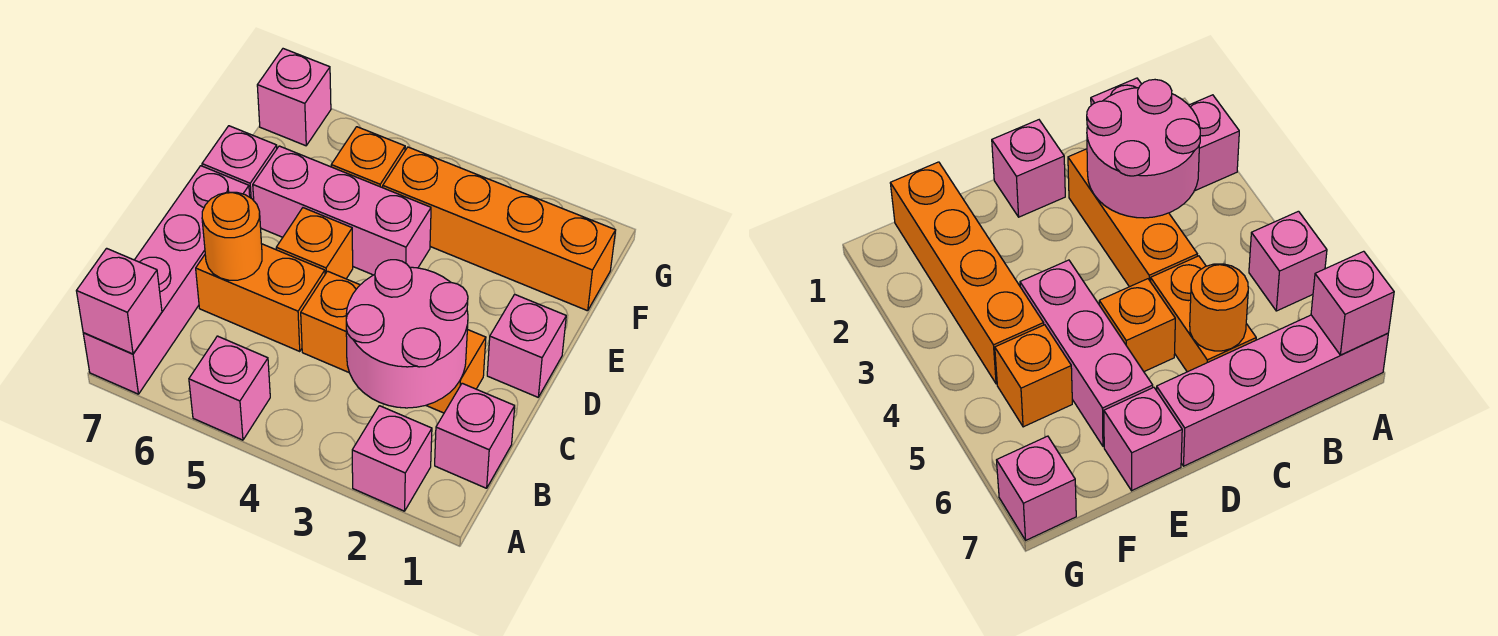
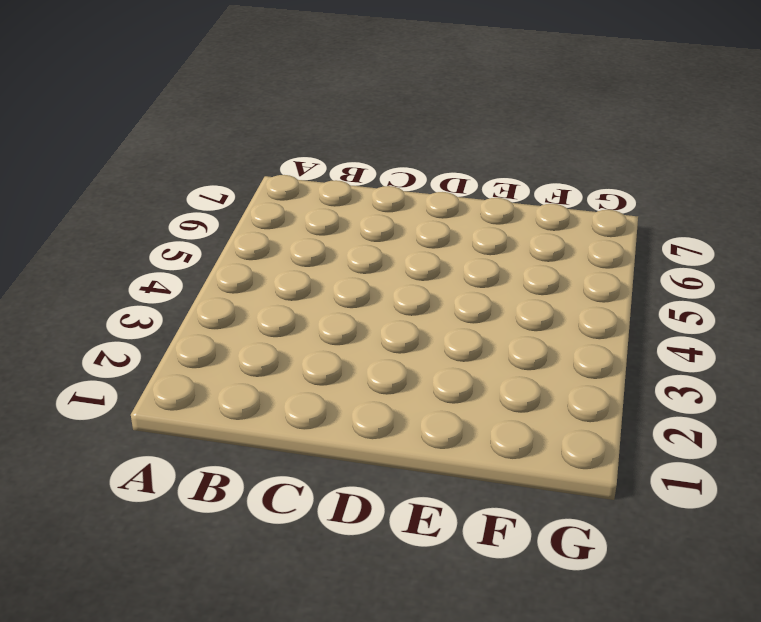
none -> pink 1x1 brick [352,406,432,511]
none -> pink 1x1 brick [189,336,270,440]
none -> pink 1x4 brick [83,166,250,394]

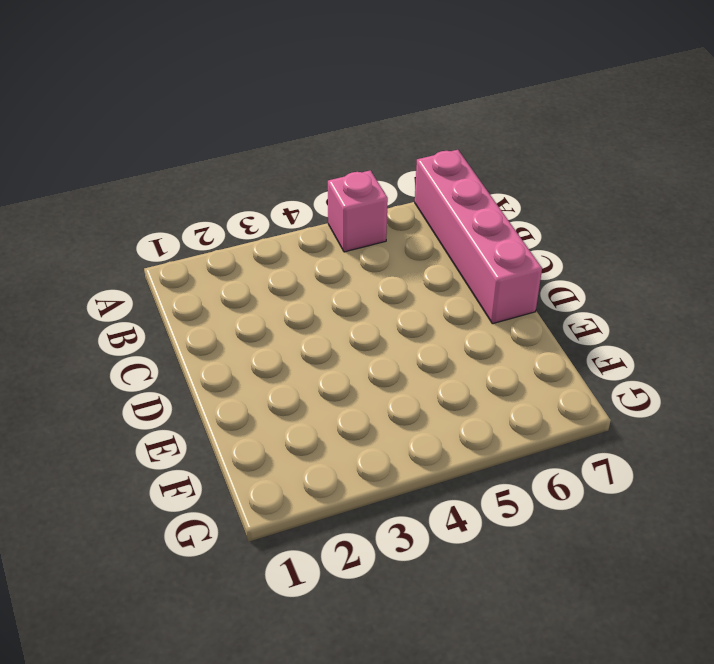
none -> pink 1x1 brick [352,406,432,511]
none -> pink 1x1 brick [435,383,515,488]
none -> orange 1x3 brick [301,271,486,413]

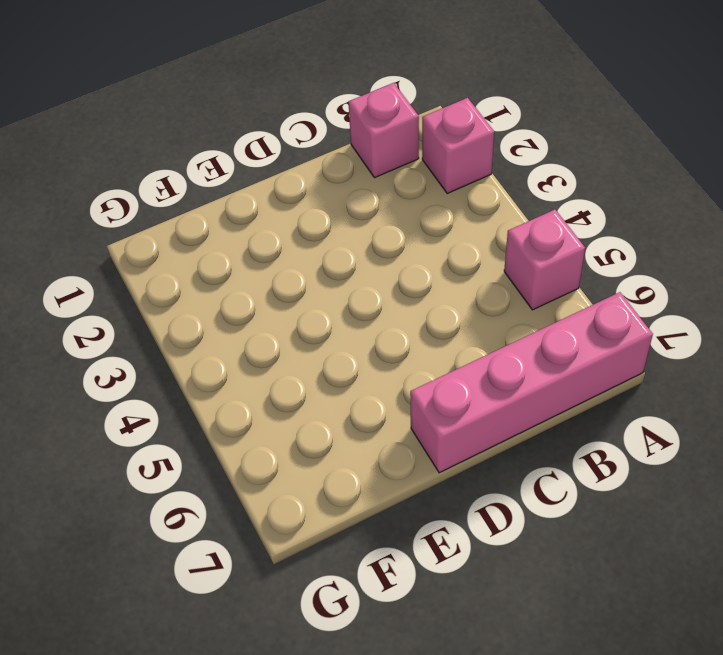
none -> orange 1x3 brick [301,271,486,413]
none -> orange 1x2 brick [196,244,325,351]
none -> pink 1x1 brick [487,294,566,397]

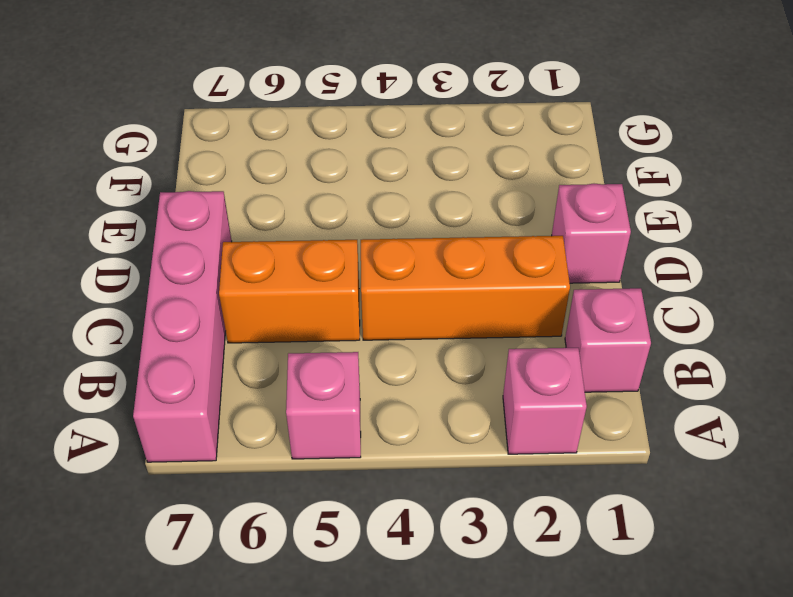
none -> orange 1x1 brick [276,208,353,279]
none -> pink 1x3 brick [253,146,431,275]
none -> pink 1x1 brick [202,126,277,200]

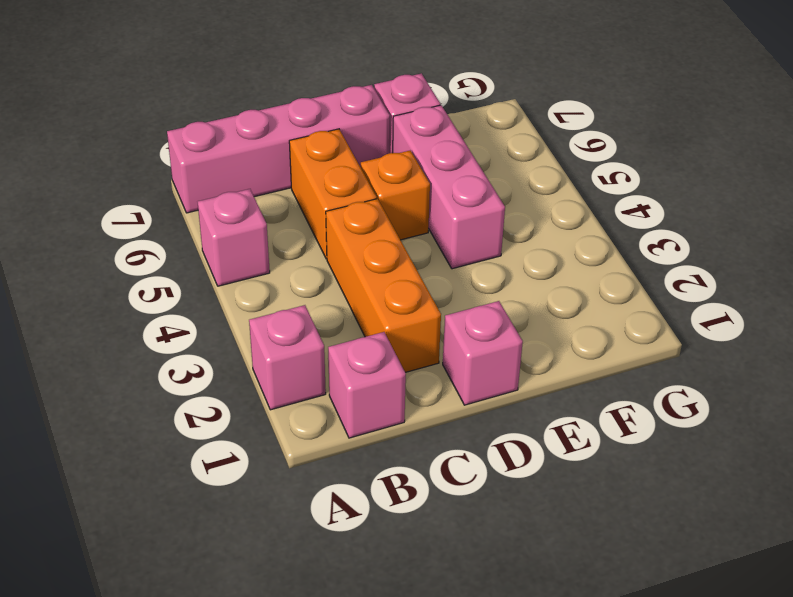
none -> orange 1x4 brick [383,147,616,311]
none -> orange 1x1 brick [331,127,405,188]
none -> pink 1x1 brick [257,49,331,146]

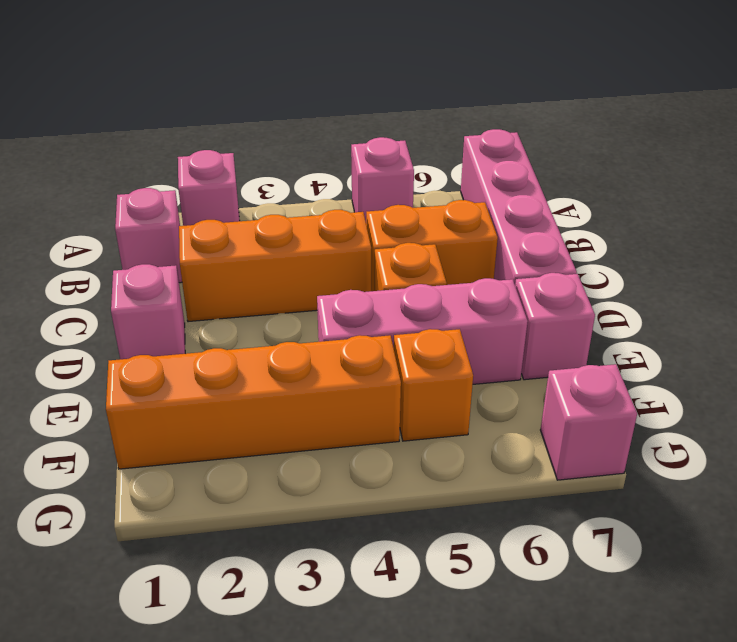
none -> pink 1x1 brick [77,248,162,354]
none -> pink 2x2 round brick [346,260,468,408]
none -> orange 1x1 round brick [202,192,262,280]

